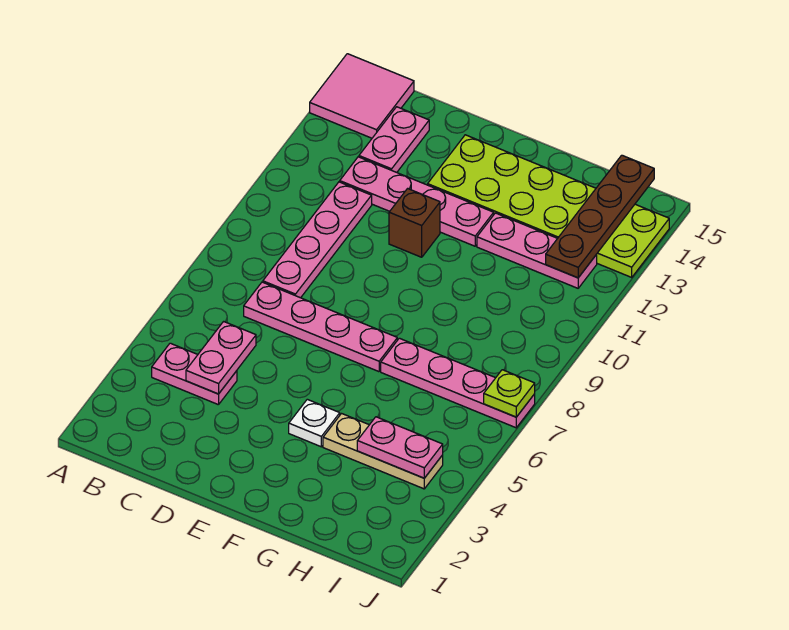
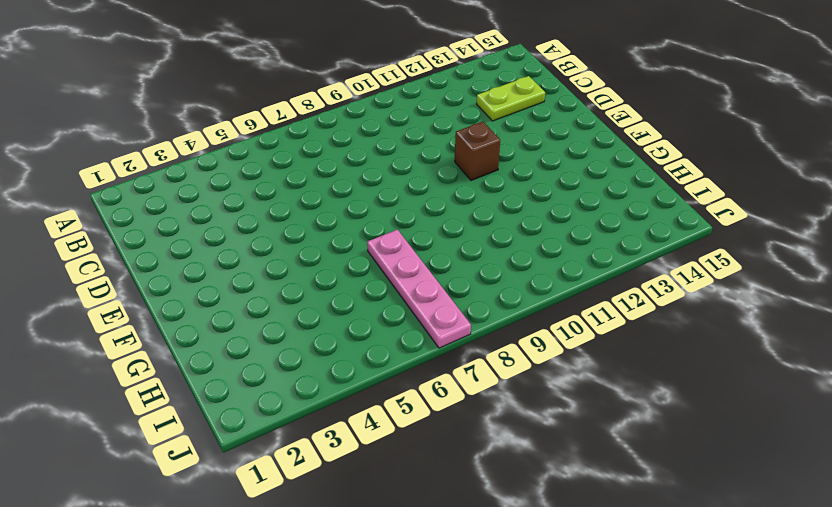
lime 1x2 plate [477,76,545,121] -> pink 1x2 plate [359,107,429,172]
none -> pink 2x2 tile [310,54,414,138]
none -> pink 1x2 plate [152,343,237,405]
none -> pink 1x4 plate [244,282,397,372]

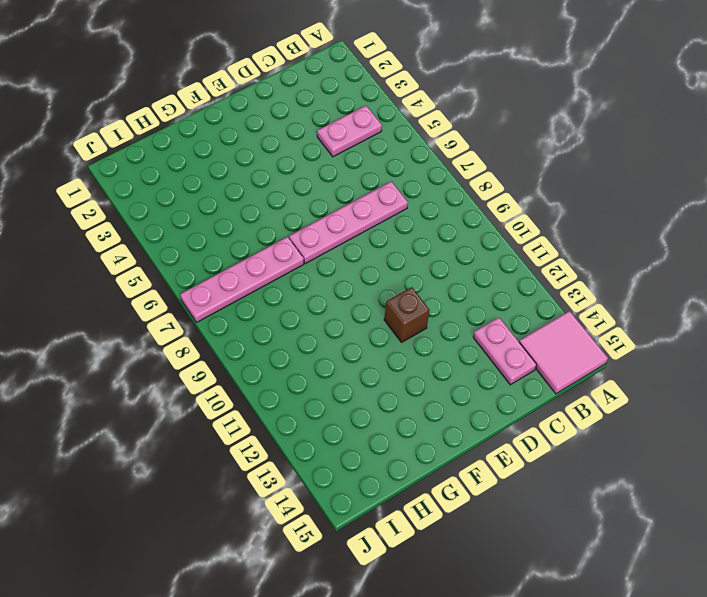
none -> pink 1x4 plate [263,182,372,298]
none -> pink 1x4 plate [340,157,494,246]
none -> lime 2x6 plate [428,135,669,277]

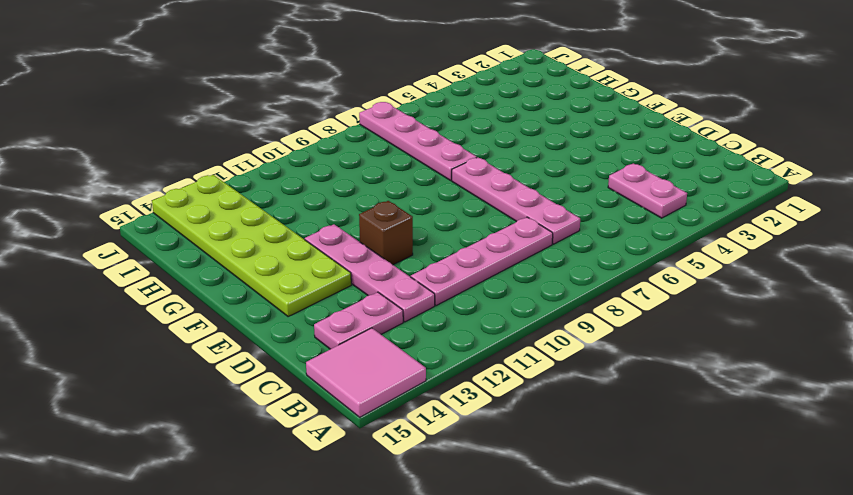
none -> white 1x1 plate [289,399,340,447]
none -> tan 1x3 plate [323,414,443,489]
none -> pink 1x3 plate [477,213,597,288]

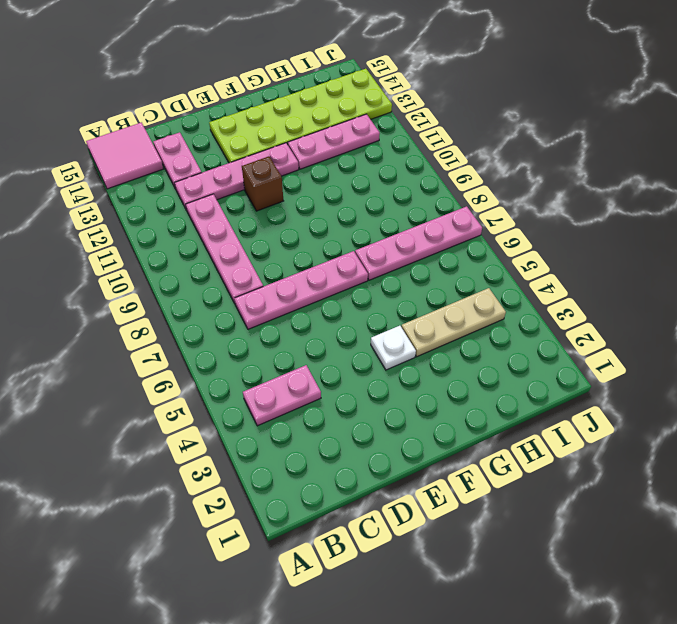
none -> pink 1x2 plate [186,322,256,394]
none -> pink 1x2 plate [357,417,443,478]
none -> brown 1x4 plate [546,155,654,278]

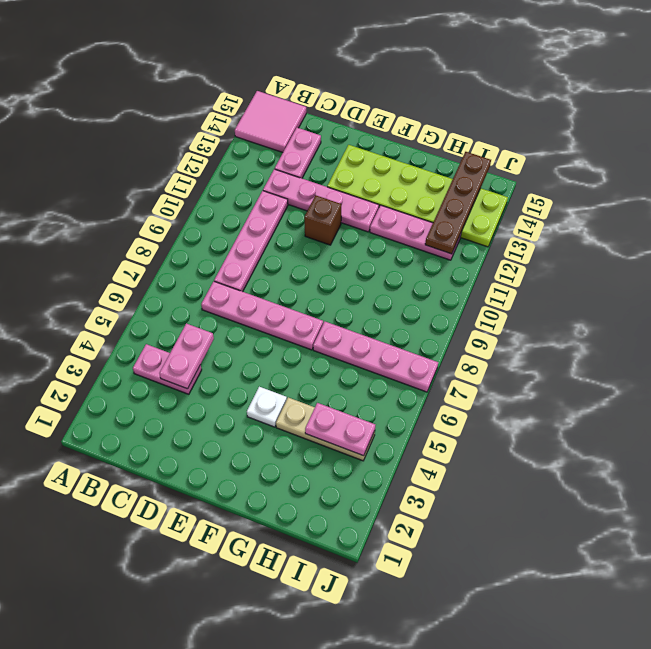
none -> lime 1x1 plate [484,370,535,417]

